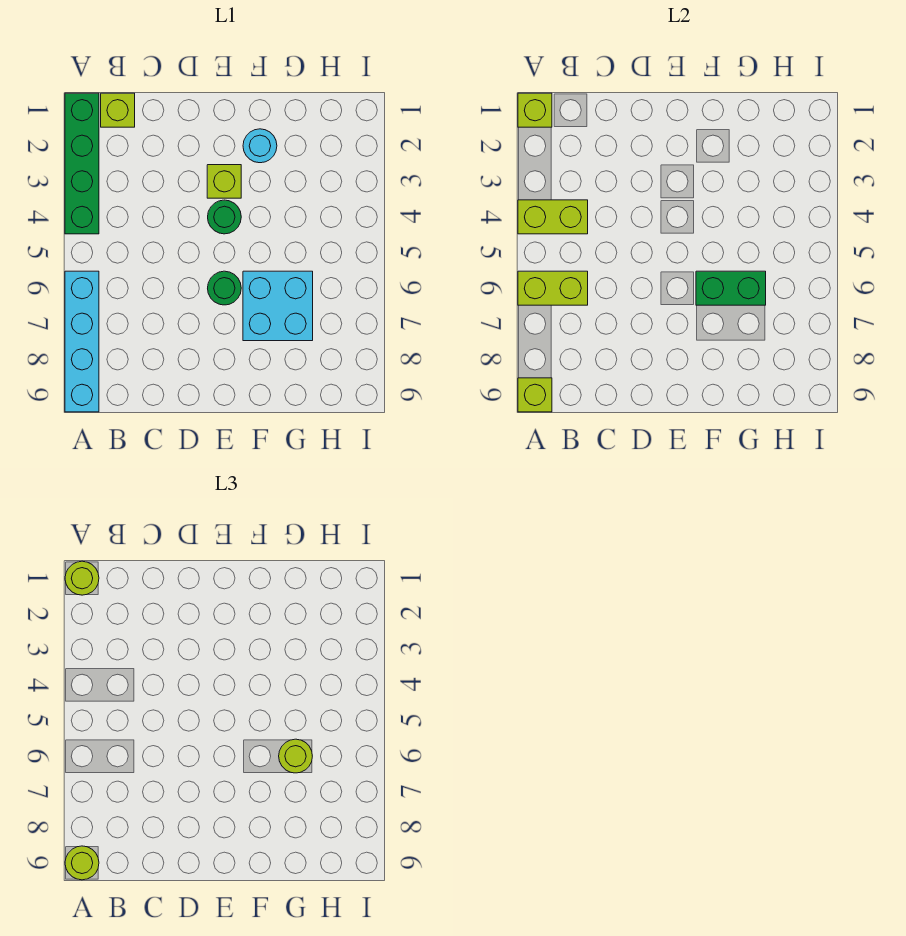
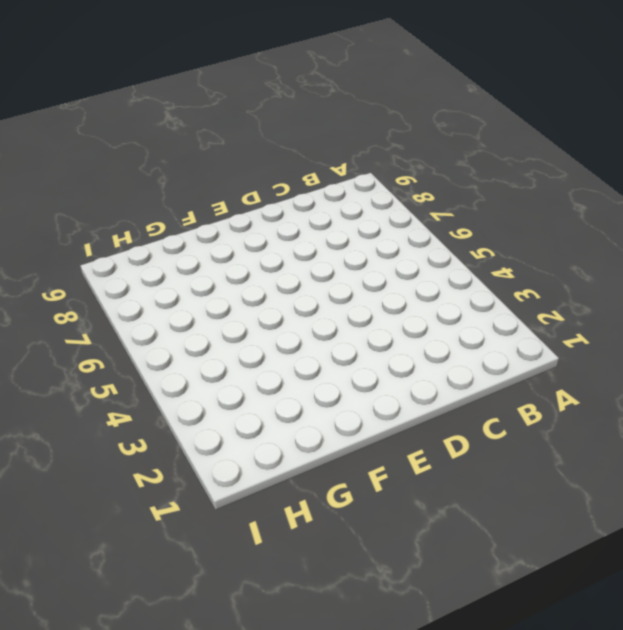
none -> green 1x4 brick [65,93,99,234]
none -> cyan 1x4 brick [65,271,99,412]
none -> lime 1x1 brick [101,93,135,127]

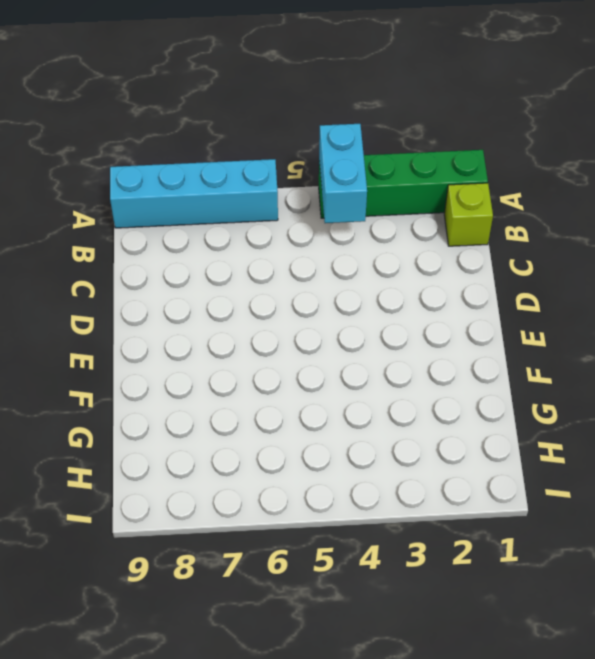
cyan 1x2 brick [319,124,367,223] -> lime 1x2 brick [518,200,588,234]
none -> lime 1x1 brick [207,165,241,198]
none -> green 1x1 round brick [208,200,241,234]
none -> green 1x1 round brick [208,271,241,305]

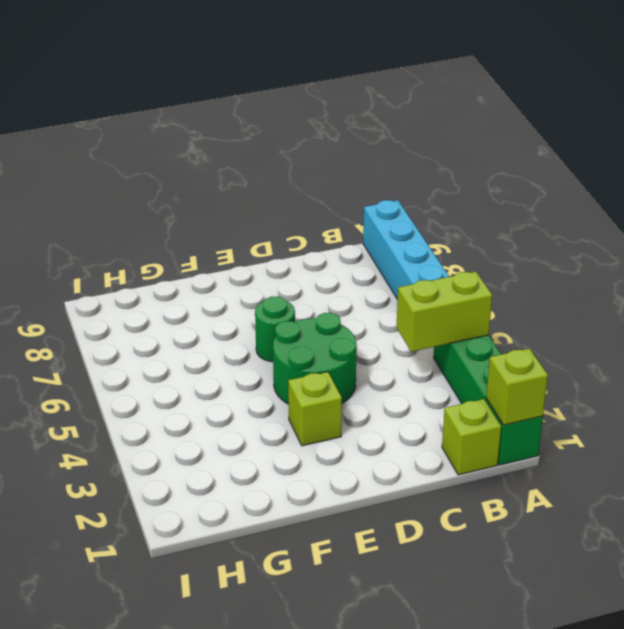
green 2x2 round brick [273,313,357,404] -> green 1x1 round brick [208,200,241,234]
none -> cyan 1x1 round brick [243,129,277,163]
none -> cyan 2x2 brick [243,271,313,341]
none -> lime 1x2 brick [518,271,588,305]

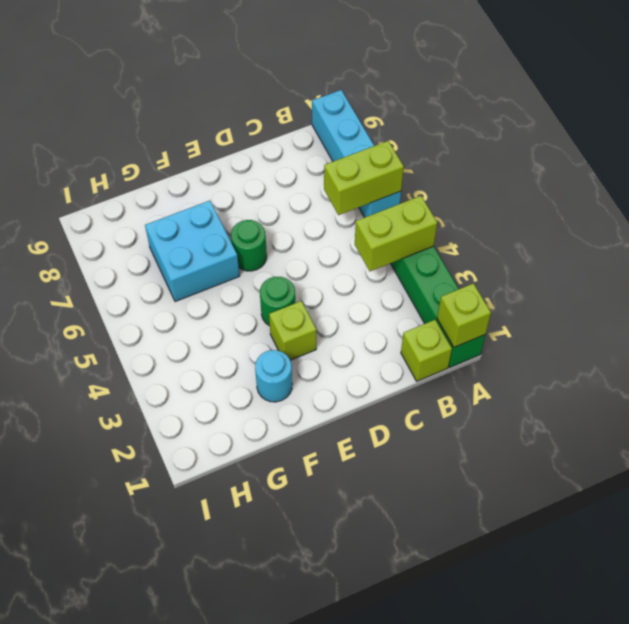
none -> lime 1x1 brick [518,378,552,412]
none -> green 1x2 brick [696,271,766,305]
none -> lime 1x1 round brick [65,561,99,595]

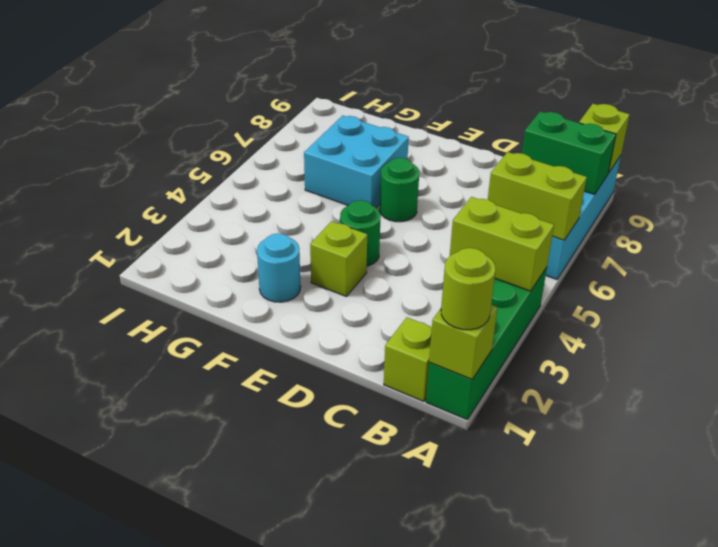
green 1x2 brick [522,112,616,194] -> green 1x2 brick moved to [696,271,766,305]
none -> lime 1x1 round brick [65,846,99,880]
none -> lime 1x1 round brick [279,739,312,773]

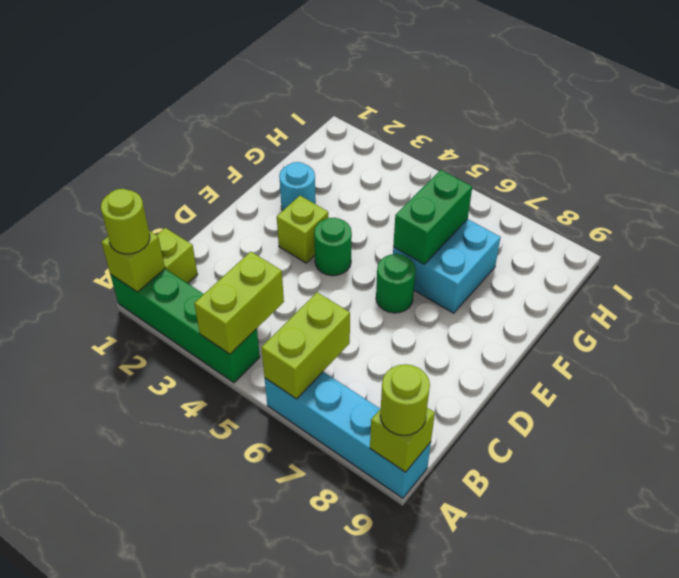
none -> lime 1x1 round brick [279,739,312,773]

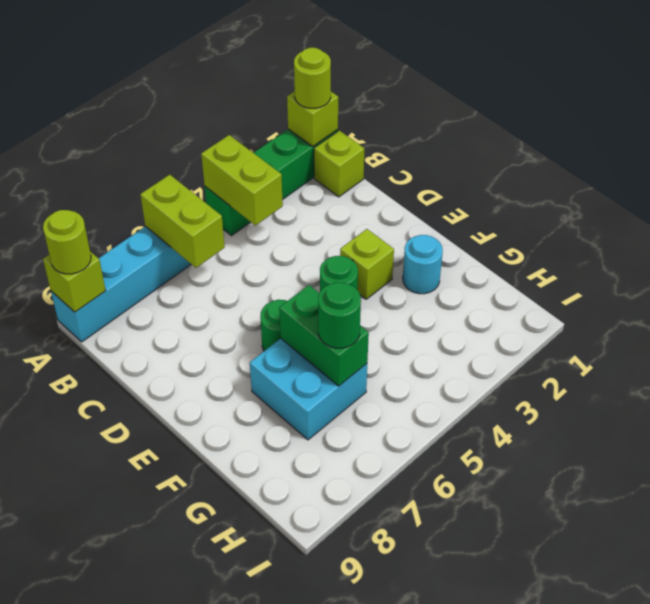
green 1x1 round brick [318,282,361,348] -> lime 1x1 round brick [279,739,312,773]

